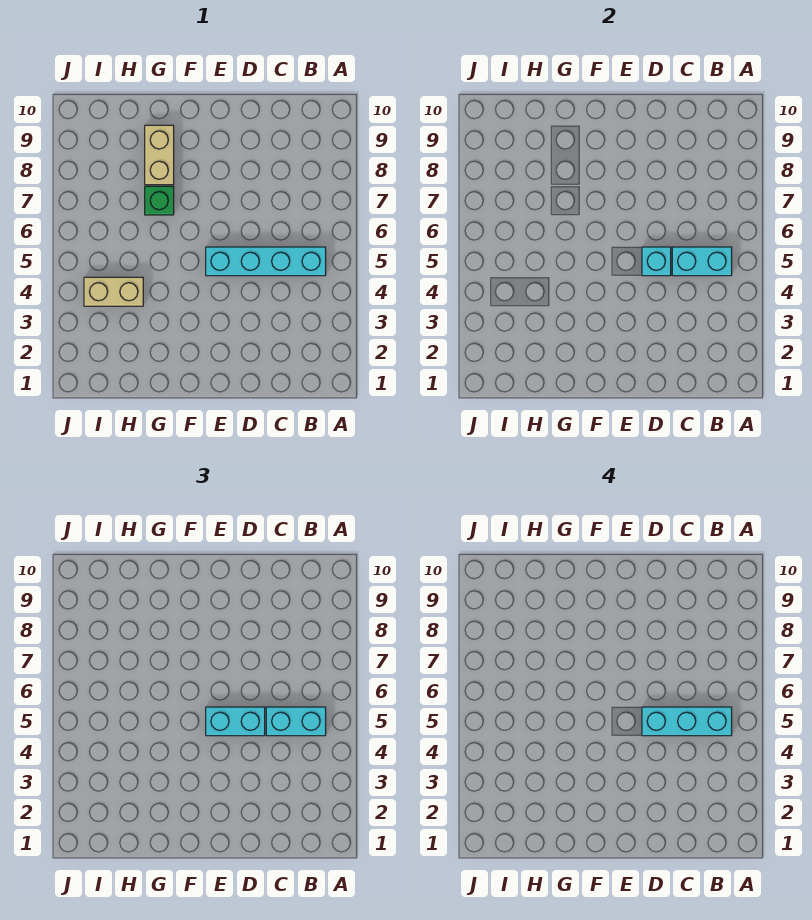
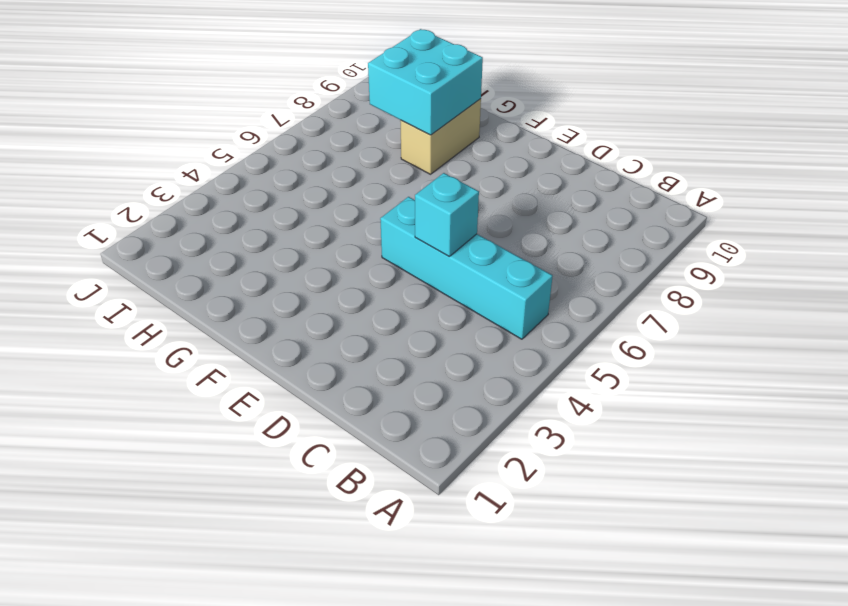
cyan 2x2 brick [368,29,483,135] -> none
none -> green 1x1 brick [145,186,174,215]
none -> tan 1x2 brick [84,277,143,306]

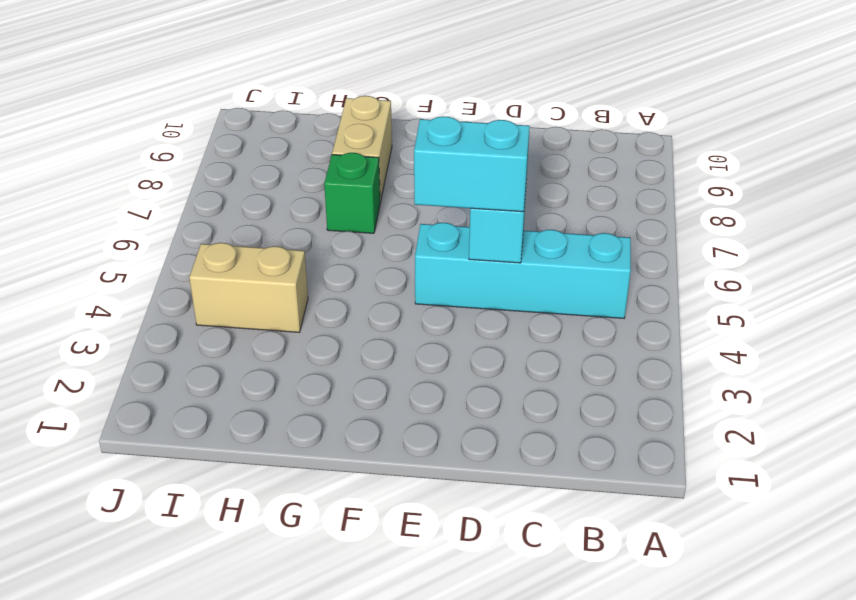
none -> cyan 1x2 brick [672,247,732,276]
none -> cyan 1x2 brick [266,707,326,736]

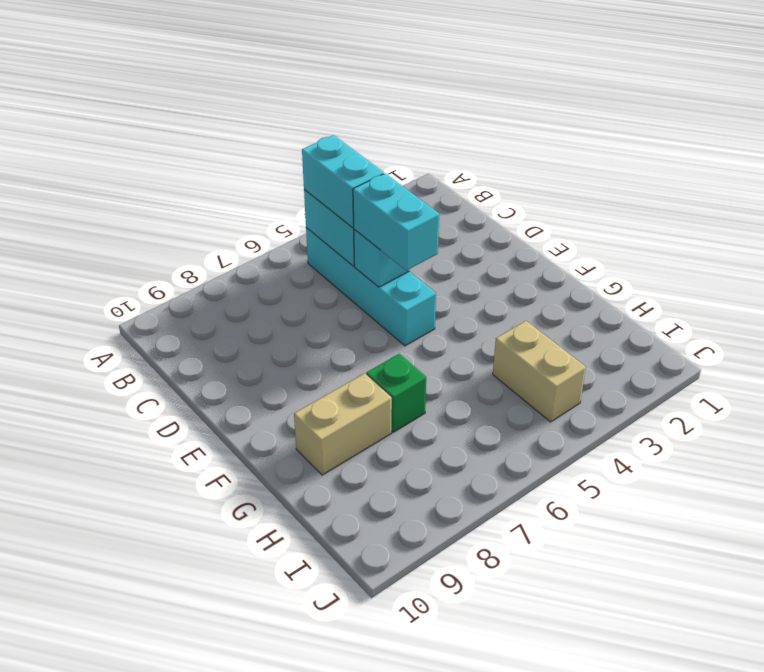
none -> cyan 1x3 brick [642,707,732,736]

